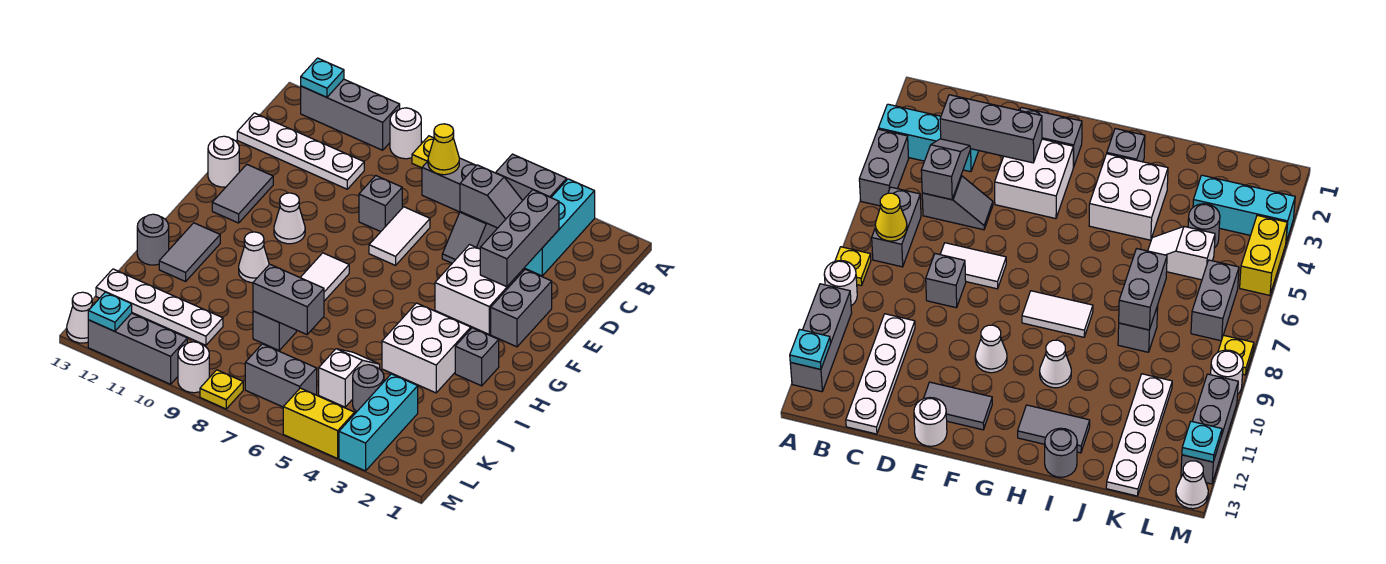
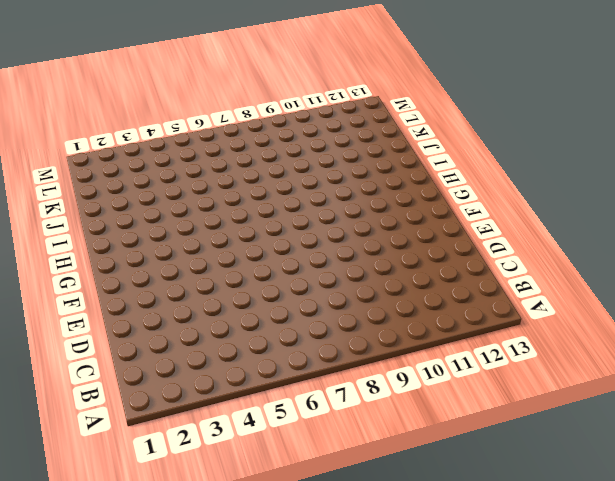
none -> cyan 1x3 brick [525,179,595,276]
none -> grey 1x2 brick [496,154,567,200]
none -> yellow 1x1 plate [412,136,434,168]
none -> white 1x1 round brick [390,108,421,159]

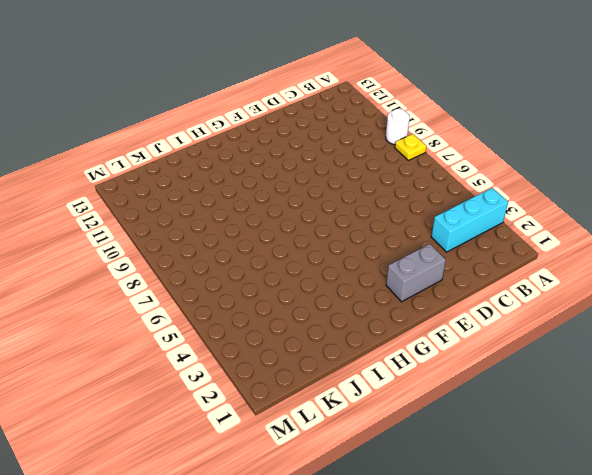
none -> grey 1x2 brick [496,154,567,200]
none -> grey 1x3 brick [301,79,400,150]
none -> grey 1x2 brick [422,158,476,212]
none -> grey 1x2 slope [442,212,497,263]

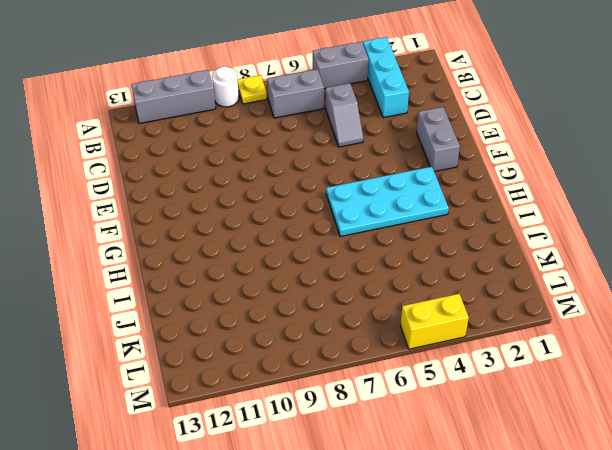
cyan 2x4 plate [326,167,449,236] -> white 2x2 brick [382,303,471,393]
none -> white 1x4 plate [237,113,364,189]
none -> white 1x2 tile [369,207,430,265]
none -> grey 1x1 brick [359,176,402,232]
none -> white 2x2 brick [435,245,524,334]

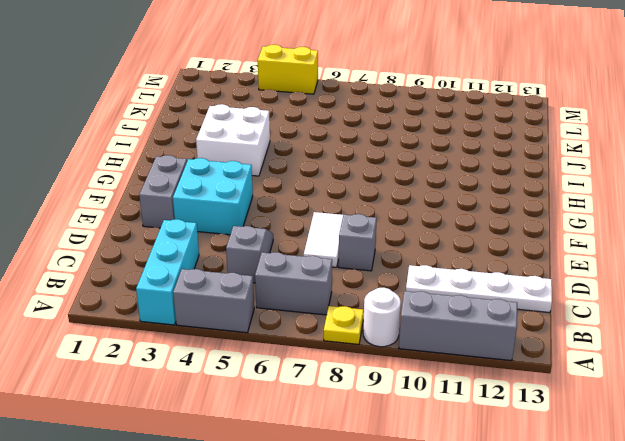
cyan 2x2 brick [173,158,253,235] -> white 2x2 brick [435,245,524,334]
none -> grey 1x2 tile [212,165,273,223]
none -> white 1x1 round brick [208,136,239,187]
none -> white 1x1 cone [274,193,305,244]
none -> white 1x2 tile [300,253,349,301]

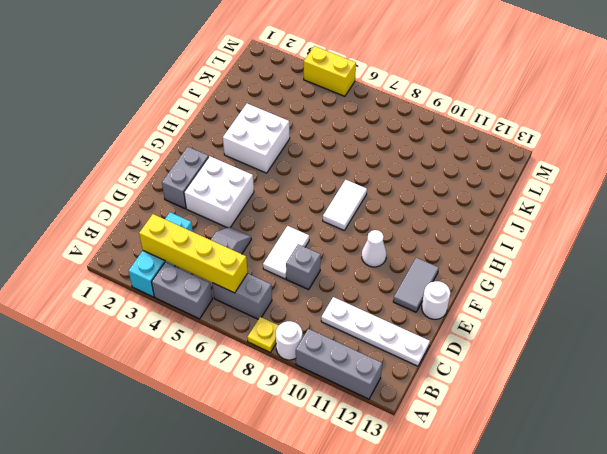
yellow 1x4 brick [139,214,248,293] -> none
none -> grey 1x1 brick [455,328,499,386]
none -> white 1x1 cone [239,232,269,283]
none -> grey 1x2 tile [159,223,220,281]
none -> grey 1x1 round brick [137,214,169,265]

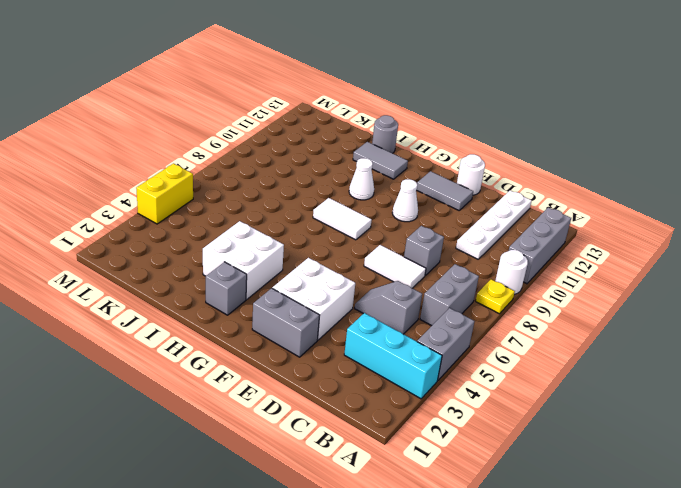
none -> white 1x2 slope [319,349,380,407]
none -> grey 1x1 brick [253,311,296,350]
none -> cyan 1x3 brick [339,374,418,471]
none -> grey 1x1 round brick [353,365,384,412]

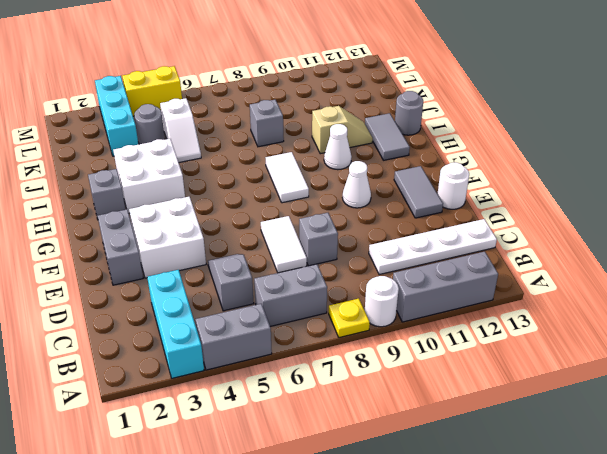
tan 1x2 slope [312,106,373,154] -> none
none -> white 1x4 plate [96,269,223,345]
none -> grey 1x2 brick [245,344,317,407]
none -> yellow 1x1 plate [200,370,243,409]
none -> white 1x1 round brick [178,342,209,393]

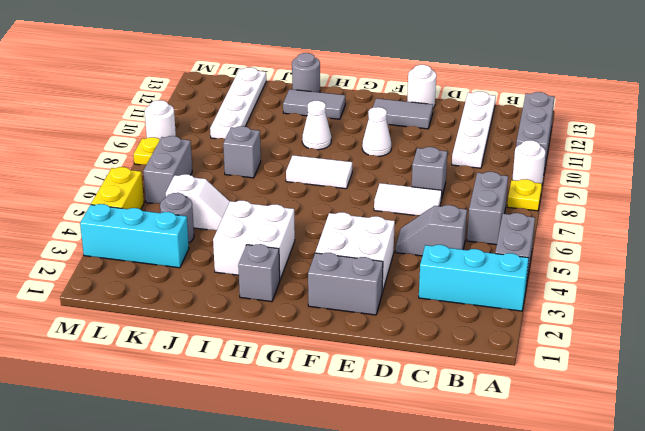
none -> grey 1x3 brick [88,313,187,384]
none -> white 1x1 cone [67,292,92,343]
none -> cyan 1x1 plate [301,58,344,97]
none -> yellow 1x1 cone [428,124,459,175]

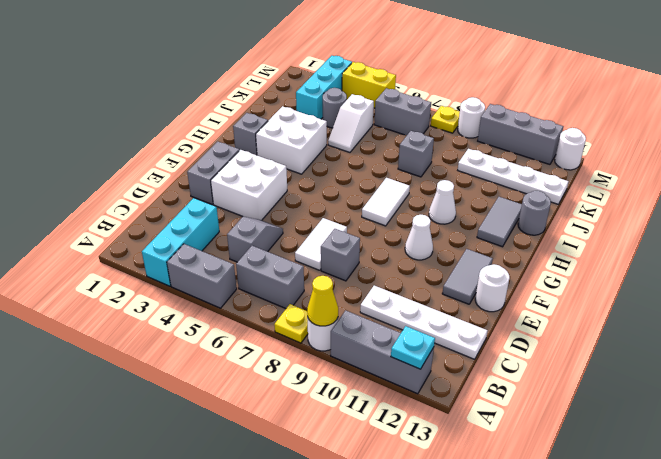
yellow 1x1 cone [307,276,338,326] -> yellow 1x1 cone moved to [428,124,459,175]
white 1x1 round brick [555,128,586,170] -> white 1x1 cone [67,292,92,343]
none -> grey 1x3 brick [480,190,559,287]
none -> grey 1x2 slope [460,165,523,228]
none -> grey 1x2 brick [253,264,324,335]
none -> cyan 1x1 plate [88,292,132,331]

